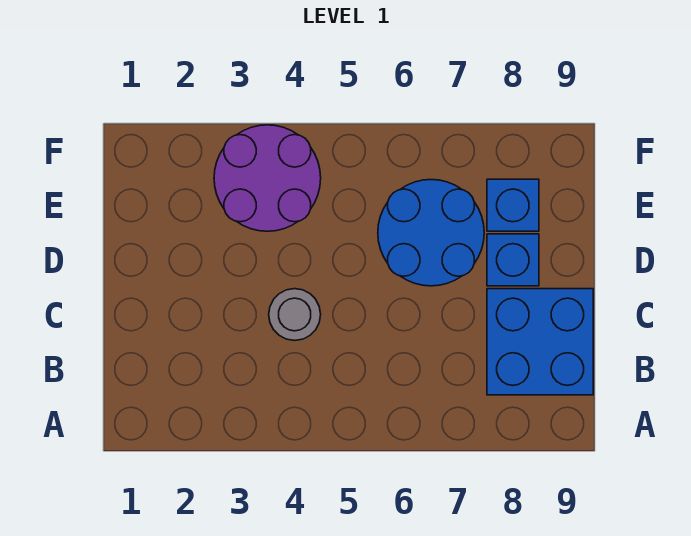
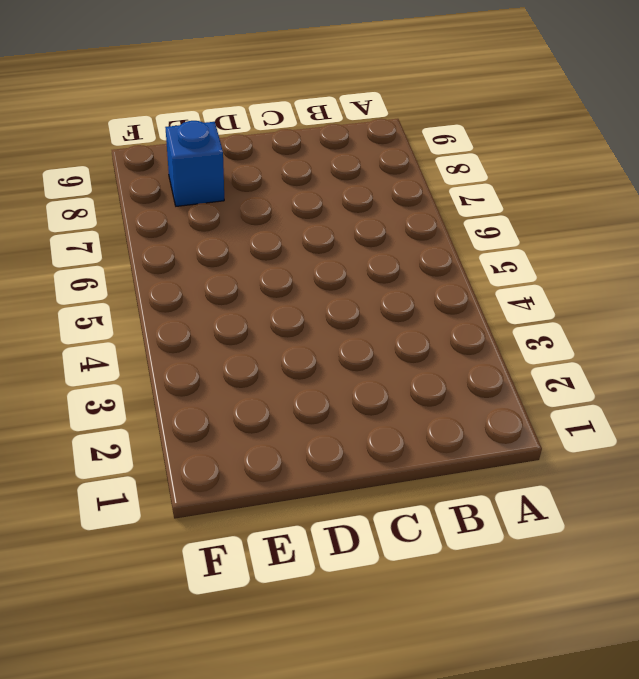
none -> blue 2x2 brick [487,289,593,395]
none -> grey 1x1 round brick [269,289,321,341]

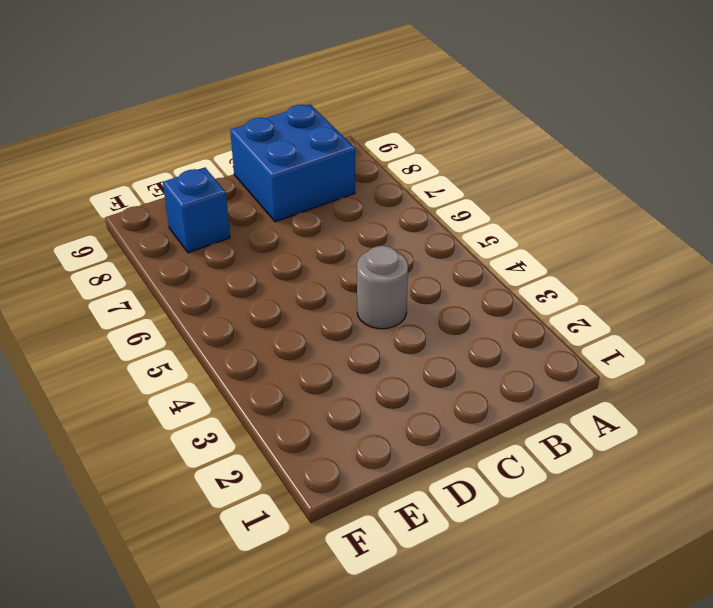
none -> blue 2x2 round brick [378,180,484,286]
none -> blue 1x1 brick [487,234,539,286]

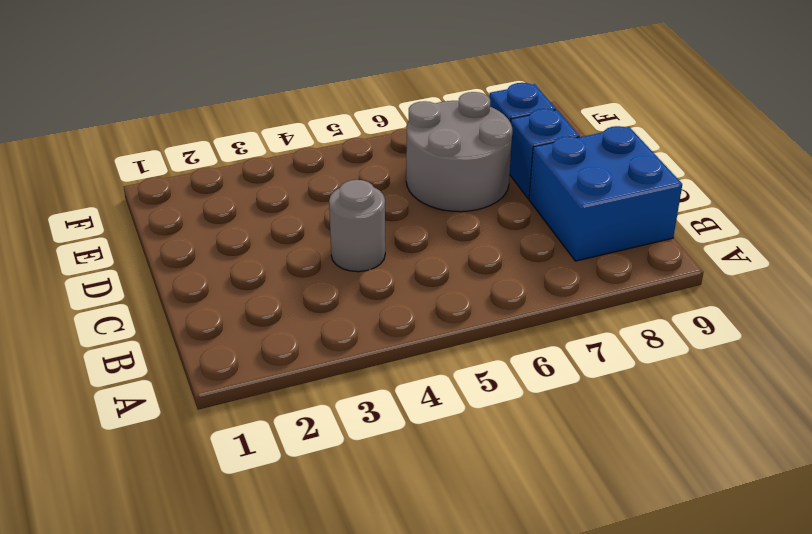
grey 2x2 round brick [406,92,512,212] -> blue 2x2 round brick [378,180,484,286]
none -> purple 2x2 round brick [214,125,321,231]

